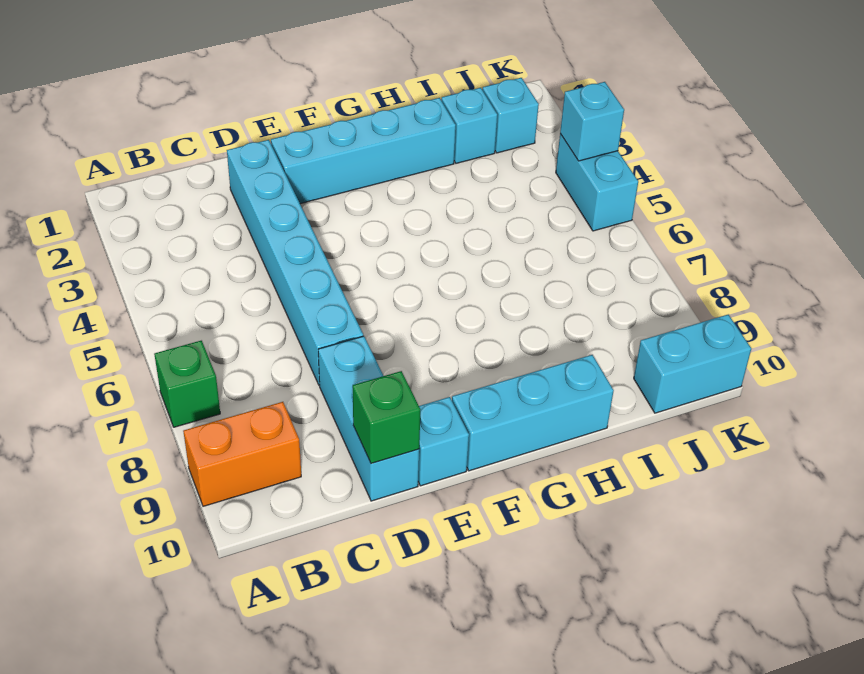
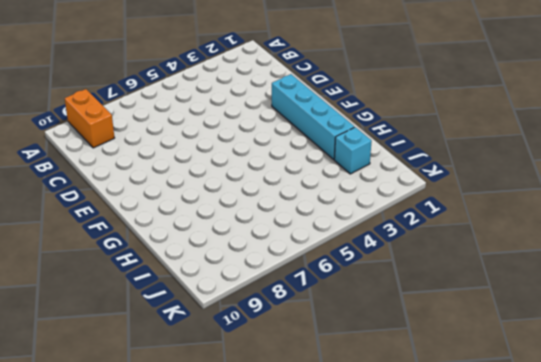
none -> green 1x1 brick [154,341,220,427]
none -> cyan 1x6 brick [227,140,363,385]
none -> cyan 1x3 brick [318,336,419,501]

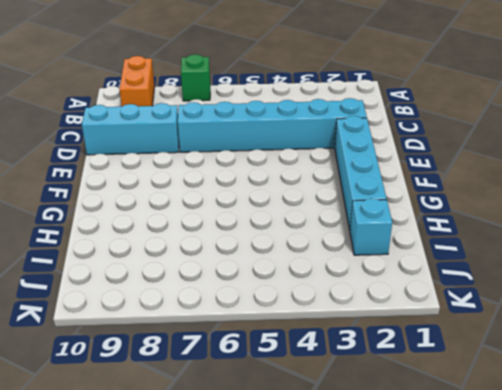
none -> cyan 1x1 brick [418,397,469,486]
none -> cyan 1x3 brick [452,355,614,471]
none -> cyan 1x1 brick [483,78,539,153]

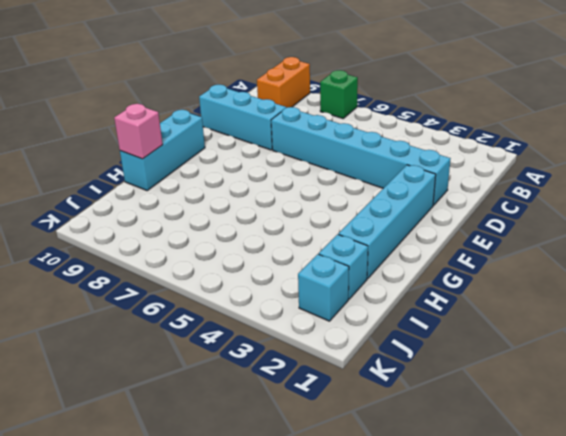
pink 1x1 brick [114,104,163,159] -> none
none -> cyan 1x1 brick [418,397,469,486]
none -> cyan 1x2 brick [634,315,751,413]
none -> cyan 1x2 brick [556,134,638,231]

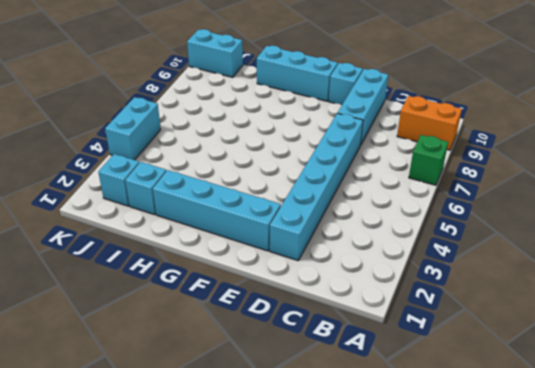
none -> green 1x1 brick [353,371,420,464]
none -> cyan 1x1 brick [560,82,624,161]

